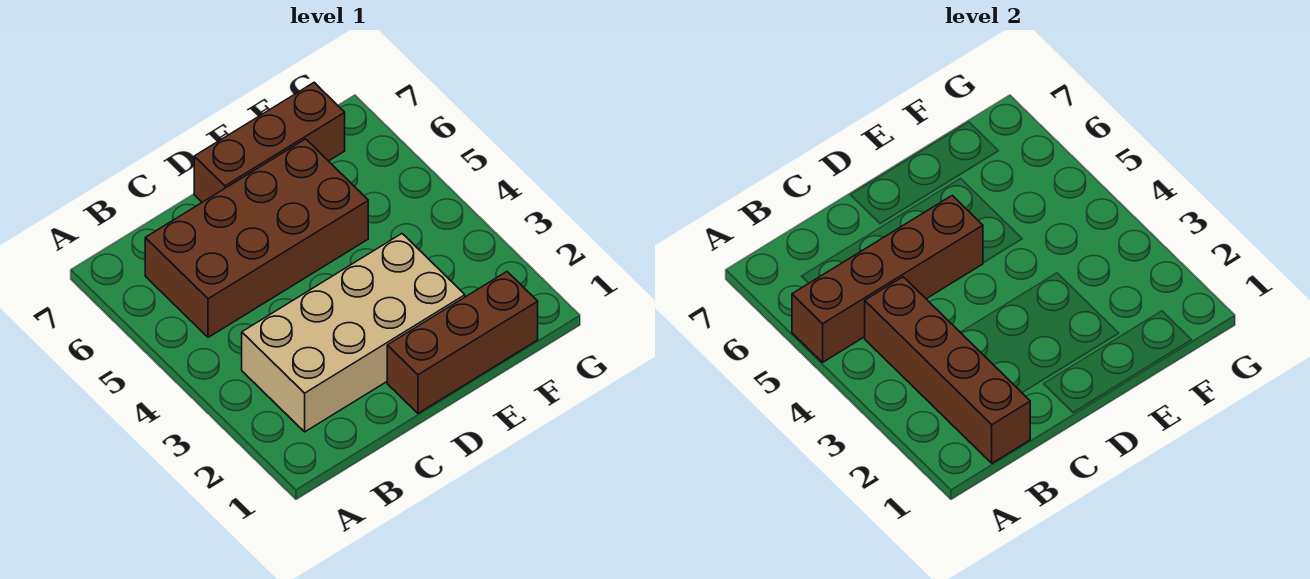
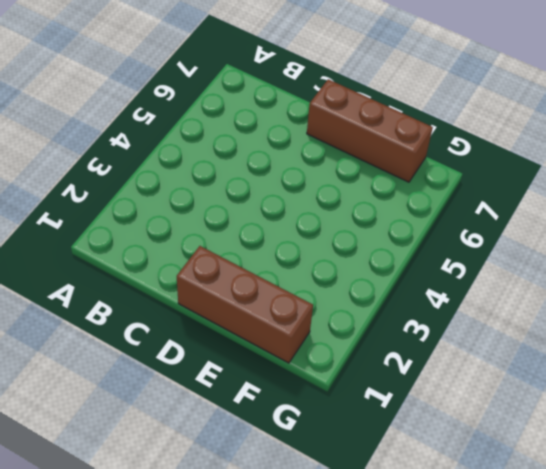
none -> tan 2x4 brick [242,234,465,432]
none -> brown 2x4 brick [145,139,368,337]

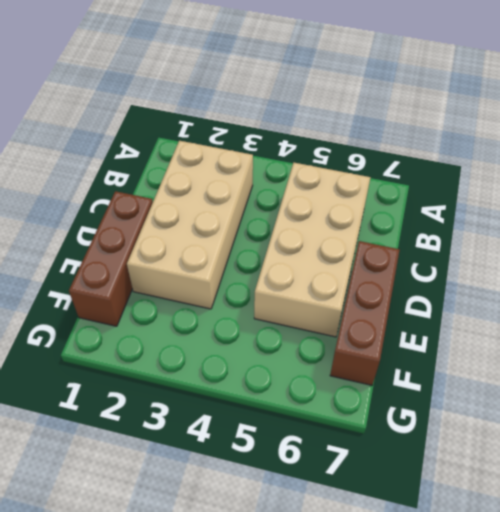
tan 2x4 brick [254,163,371,337] -> brown 2x4 brick [145,139,368,337]
none -> brown 1x4 brick [792,195,983,362]
none -> brown 1x4 brick [865,277,1030,463]

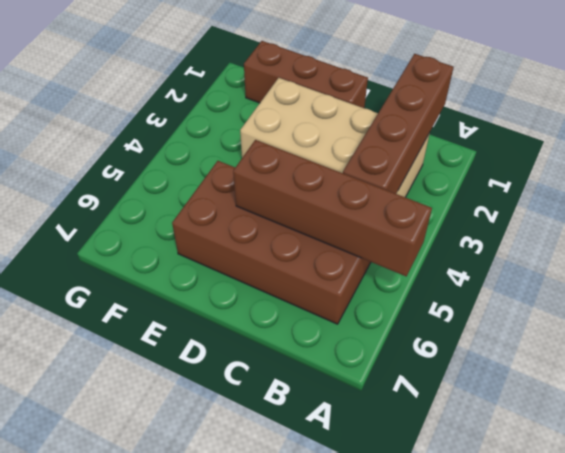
none -> brown 1x3 brick [194,83,345,202]

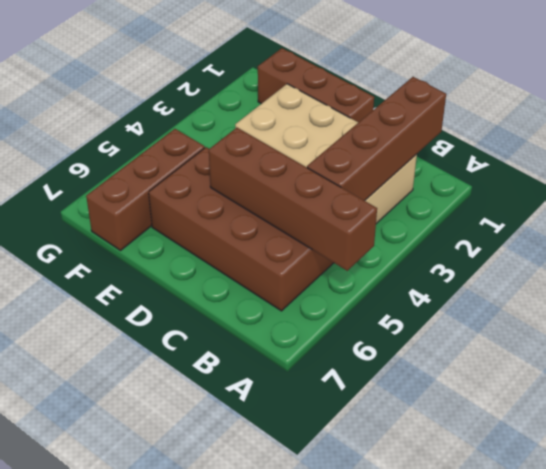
brown 1x3 brick [86,129,205,250] -> brown 1x3 brick turned to [194,83,345,202]

